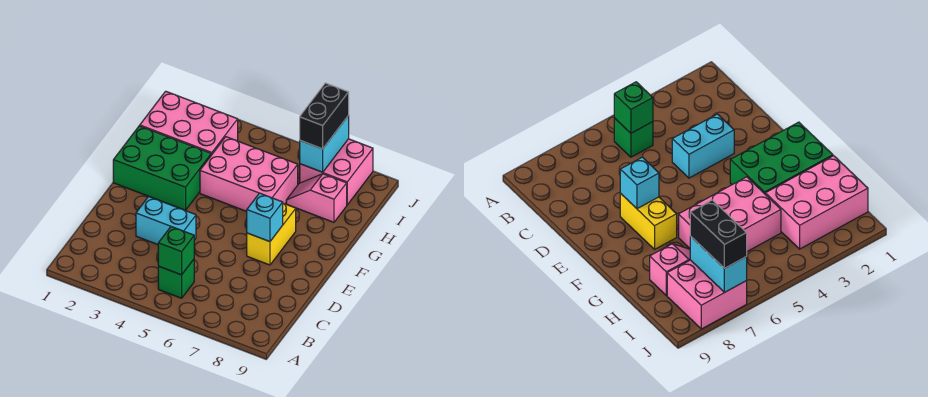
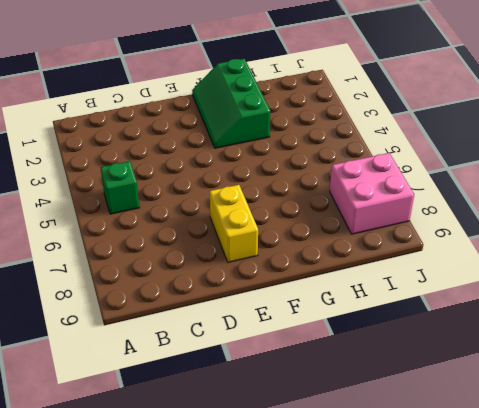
yellow 1x2 brick [210,185,258,262] -> yellow 1x2 brick turned to [247,204,296,265]
green 2x3 slope [192,59,270,148] -> green 2x3 brick [113,126,211,210]
none -> cyan 1x2 brick [136,196,196,244]
none -> pink 2x3 brick [200,137,298,211]
none -> pink 2x3 brick [140,91,238,155]

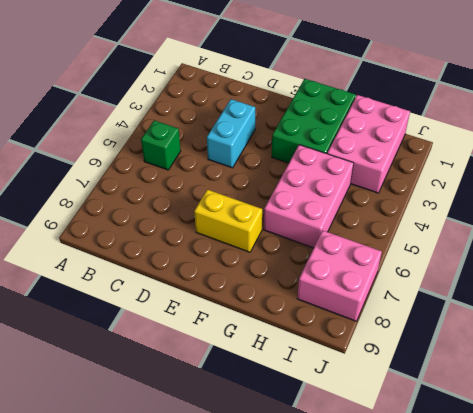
none -> pink 1x2 slope [286,174,347,222]
none -> green 1x1 brick [158,227,194,275]
none -> cyan 1x1 brick [247,193,283,242]

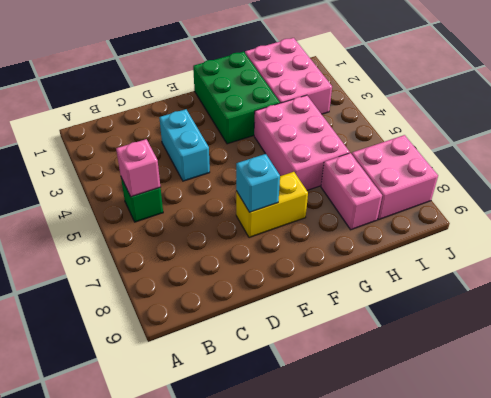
pink 1x1 brick [116,139,160,197] -> green 1x1 brick [158,227,194,275]
pink 1x2 brick [321,153,382,230] -> pink 1x2 slope [286,174,347,222]
none -> cyan 1x2 brick [300,116,349,172]
none -> black 1x2 brick [300,83,349,149]

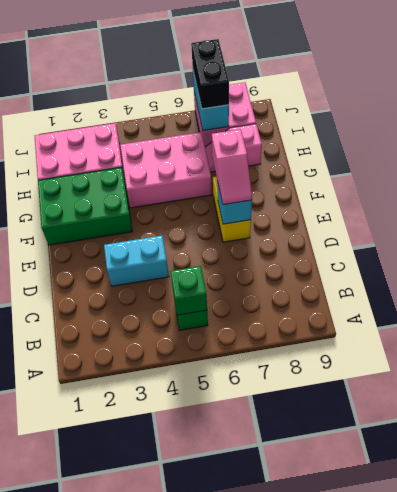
pink 1x2 slope [212,129,252,205] -> none

